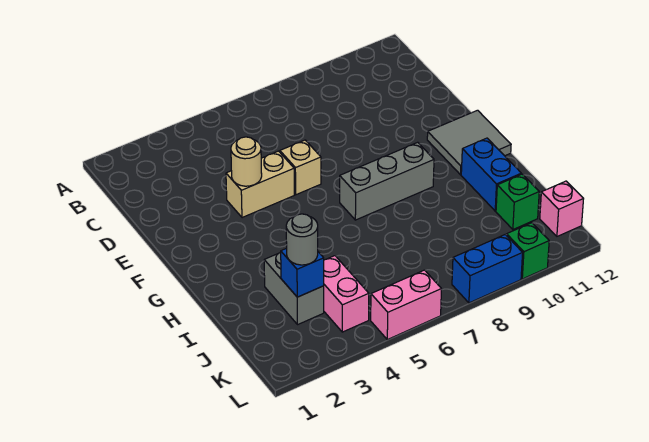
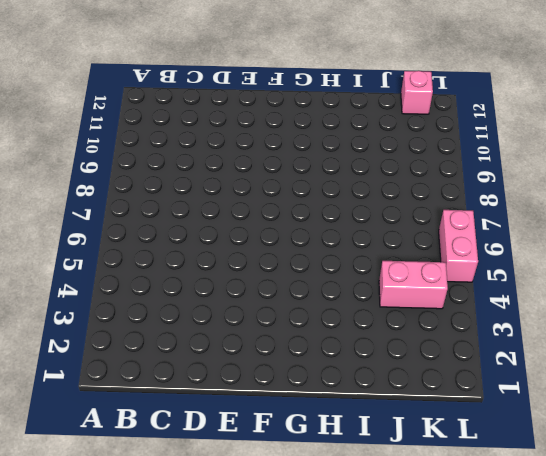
none -> tan 1x2 brick [226,151,294,218]
none -> tan 1x1 brick [280,140,321,195]
none -> grey 2x2 tile [427,110,511,175]

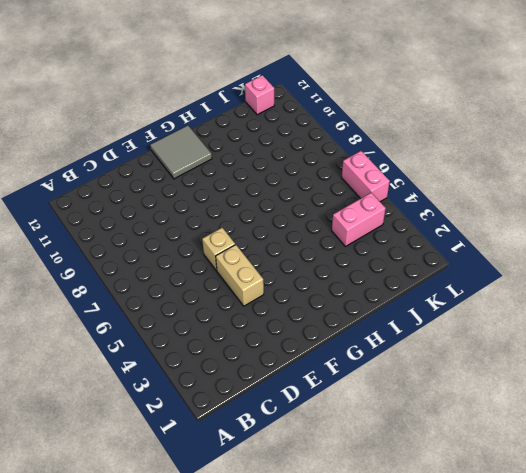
none -> grey 1x3 brick [340,142,434,220]
none -> blue 1x2 brick [461,138,521,211]
none -> grey 1x2 brick [264,252,324,325]

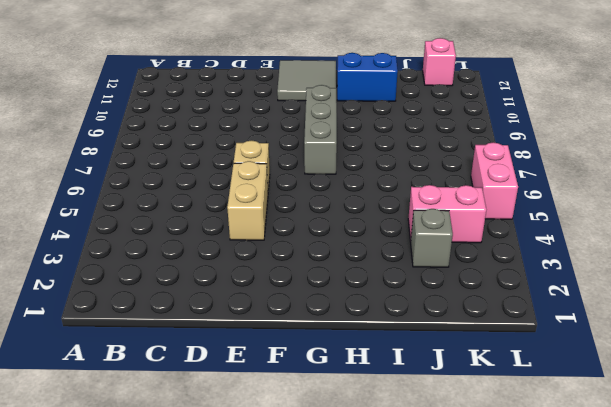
grey 1x1 brick [411,209,453,267] -> grey 1x2 brick [264,252,324,325]
none -> green 1x1 brick [496,174,539,229]
none -> blue 1x2 brick [452,234,523,303]
none -> green 1x1 brick [507,223,549,279]

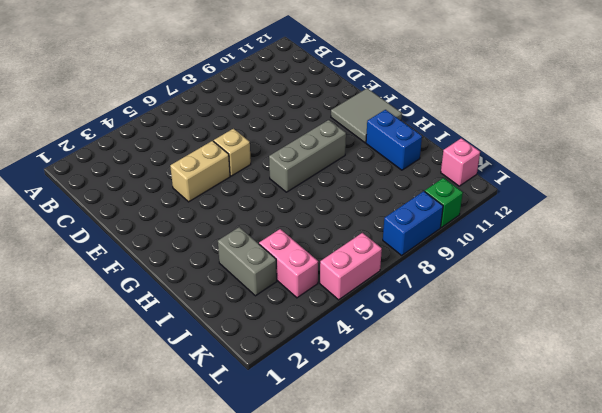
none -> green 1x1 brick [496,174,539,229]
none -> tan 1x1 round brick [231,137,262,186]
none -> blue 1x1 brick [281,248,324,297]

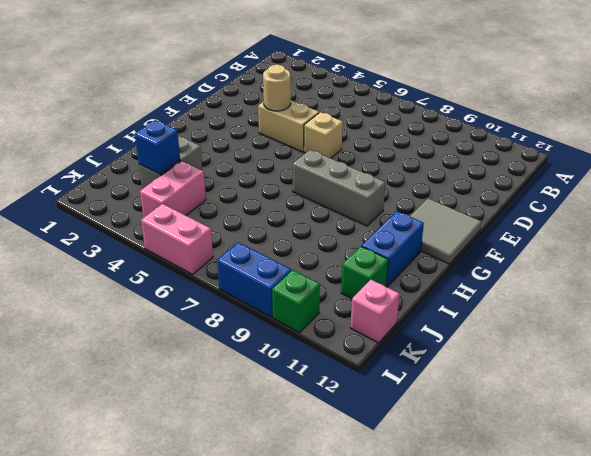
none -> grey 1x1 round brick [286,214,318,265]

